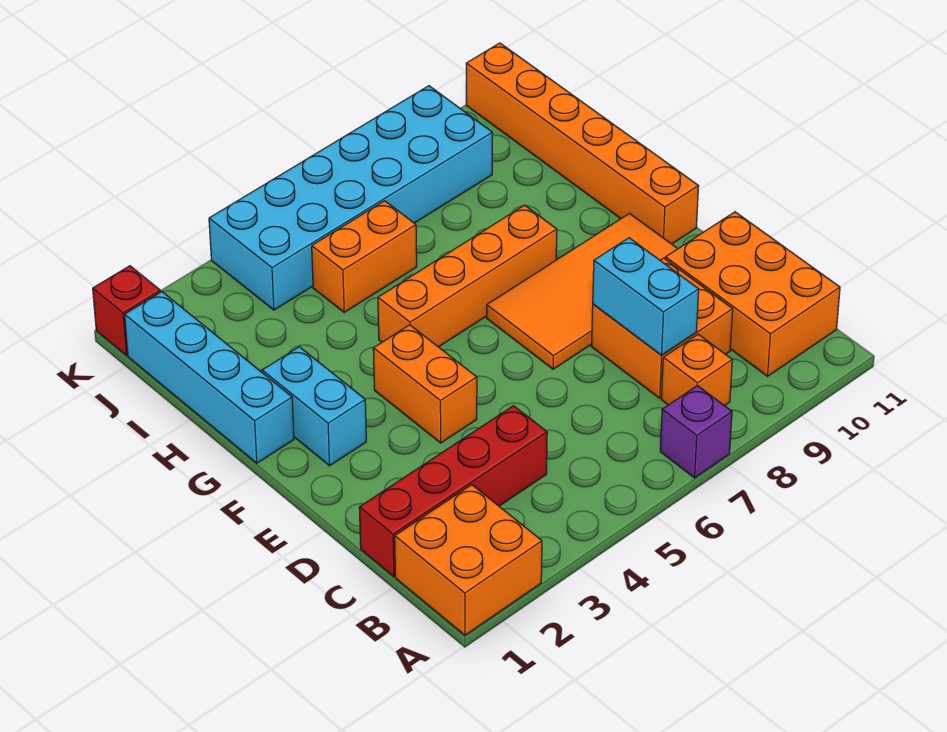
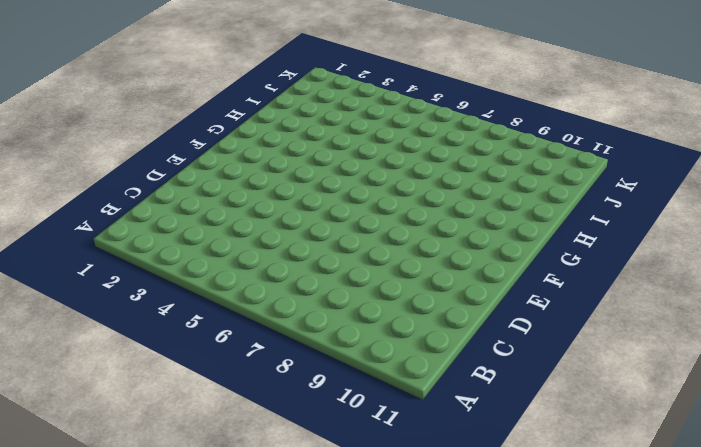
none -> orange 2x2 brick [395,485,542,635]
none -> purple 1x1 brick [660,386,732,478]
none -> orange 1x1 brick [661,334,732,406]

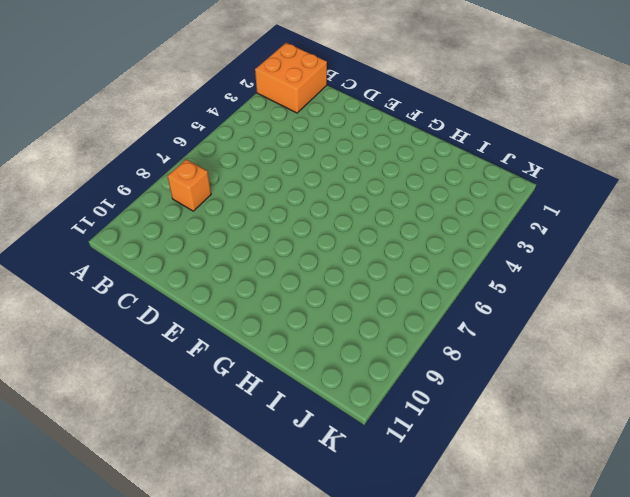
none -> purple 1x1 brick [660,386,732,478]
none -> orange 2x3 brick [665,212,840,376]
none -> red 1x4 brick [359,406,547,576]

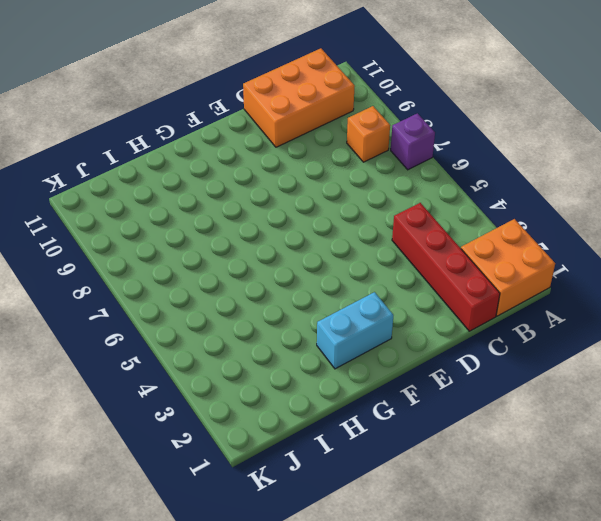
none -> orange 2x2 brick [591,258,733,398]
none -> orange 1x2 brick [373,325,477,443]
none -> orange 2x4 tile [487,213,678,369]

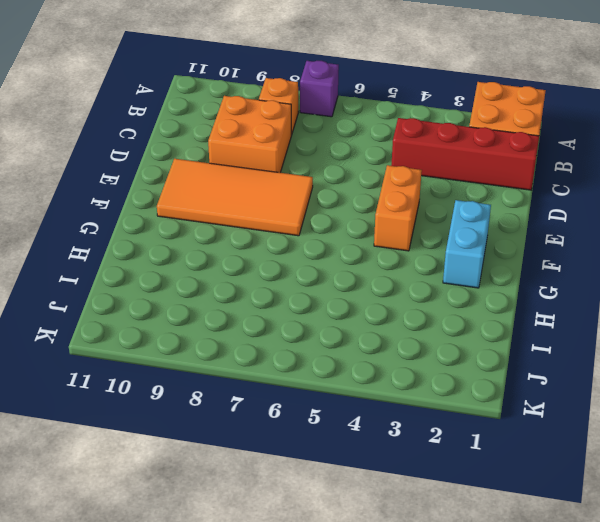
none -> orange 2x3 brick [665,212,840,376]
none -> orange 1x6 brick [466,43,699,244]
none -> cyan 1x4 brick [125,292,294,463]

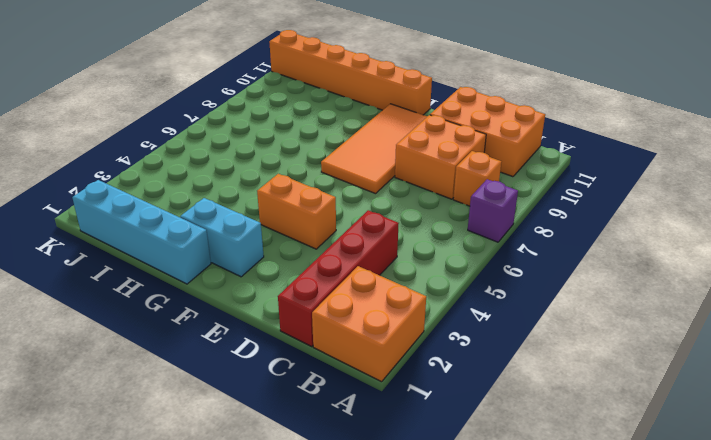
none -> orange 1x4 brick [378,205,557,347]
none -> orange 1x2 brick [312,201,417,312]
none -> cyan 2x6 brick [209,86,493,310]

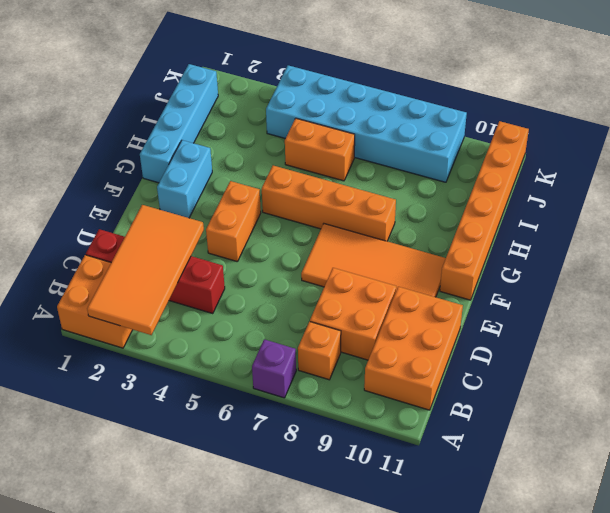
orange 2x4 tile [87,205,204,335] -> none
none -> red 1x1 brick [93,266,160,355]
none -> cyan 1x2 brick [593,238,699,355]

